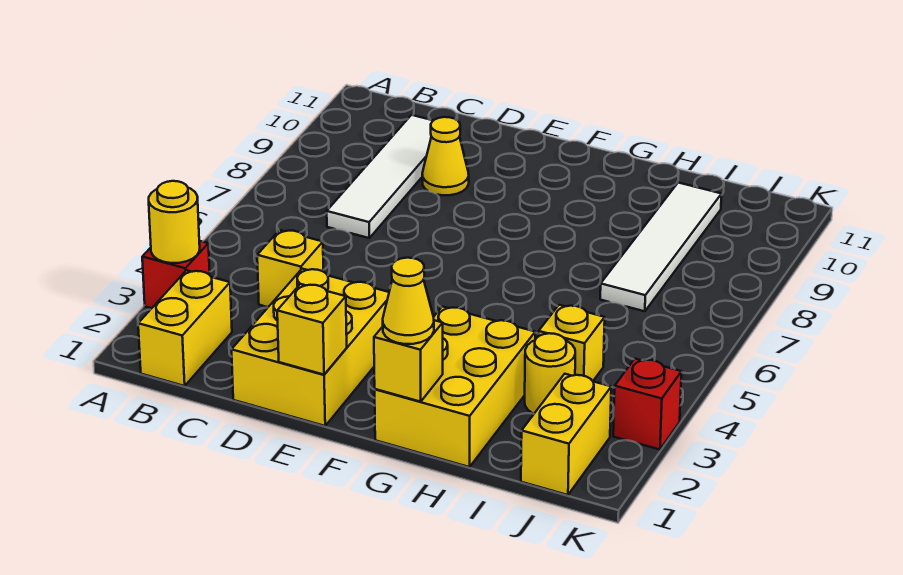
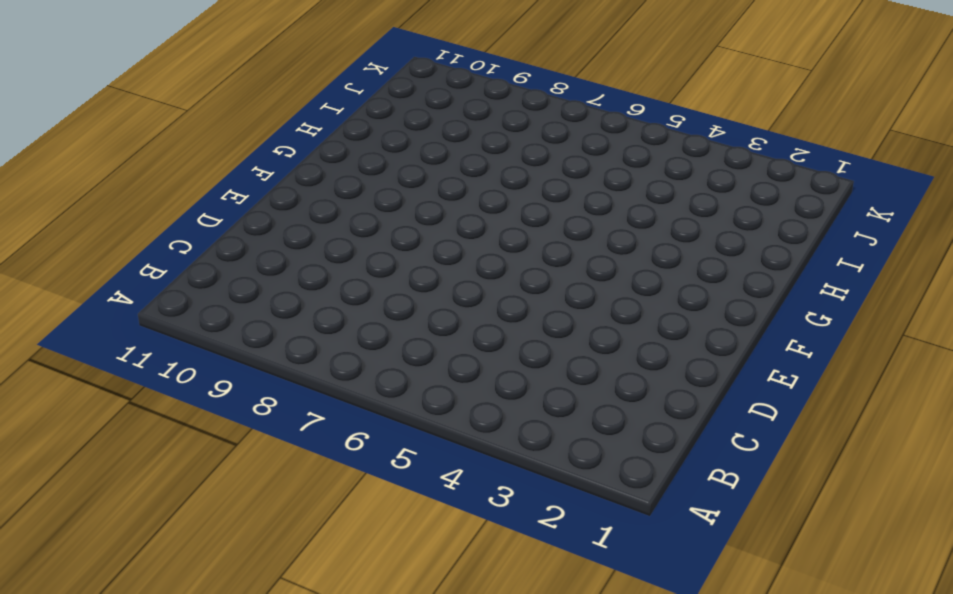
none -> red 1x1 brick [142,241,210,308]
none -> yellow 1x2 brick [138,270,232,386]
none -> yellow 1x1 brick [257,230,324,307]

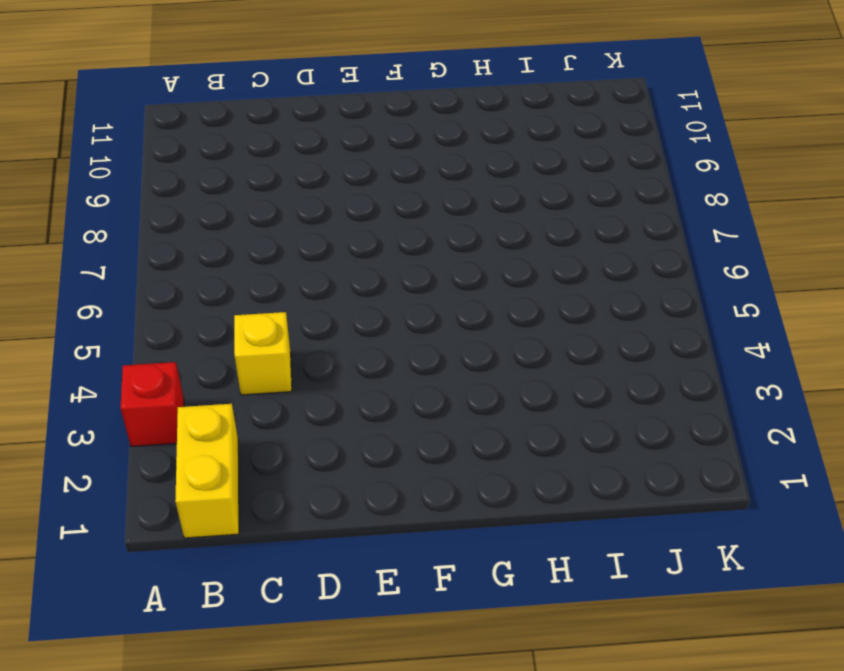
none -> white 1x4 tile [327,115,434,238]
none -> yellow 2x3 brick [232,269,389,426]
none -> yellow 1x1 cone [422,117,469,195]

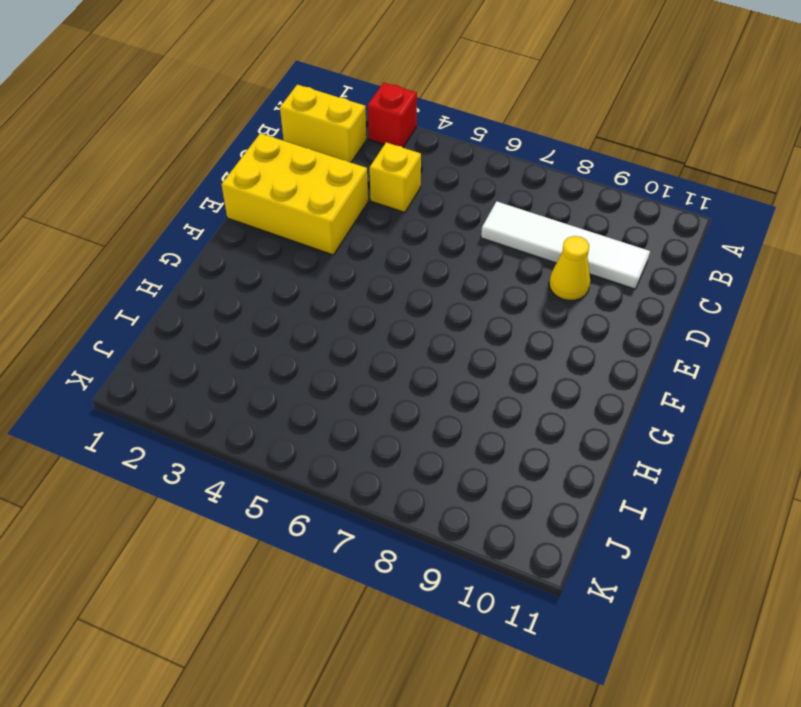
none -> yellow 2x3 brick [375,307,535,467]
none -> yellow 1x1 round brick [525,333,575,414]
none -> yellow 1x1 brick [539,305,605,381]

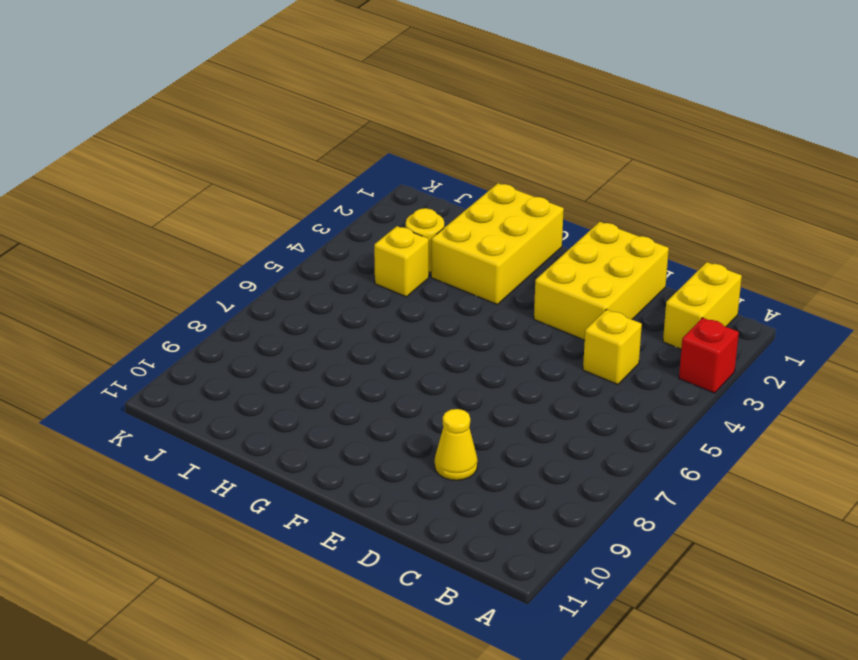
none -> white 1x4 tile [327,115,434,238]
none -> white 1x4 tile [600,183,722,311]
none -> yellow 1x2 brick [521,374,611,495]

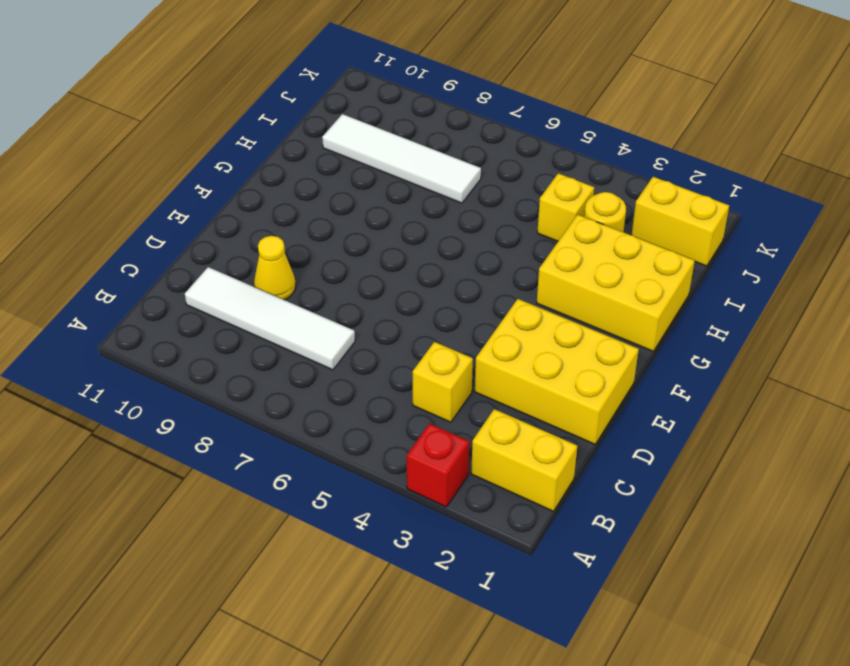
none -> red 1x1 brick [613,359,682,449]
none -> yellow 1x1 round brick [149,181,200,263]
none -> yellow 1x1 brick [277,284,347,375]

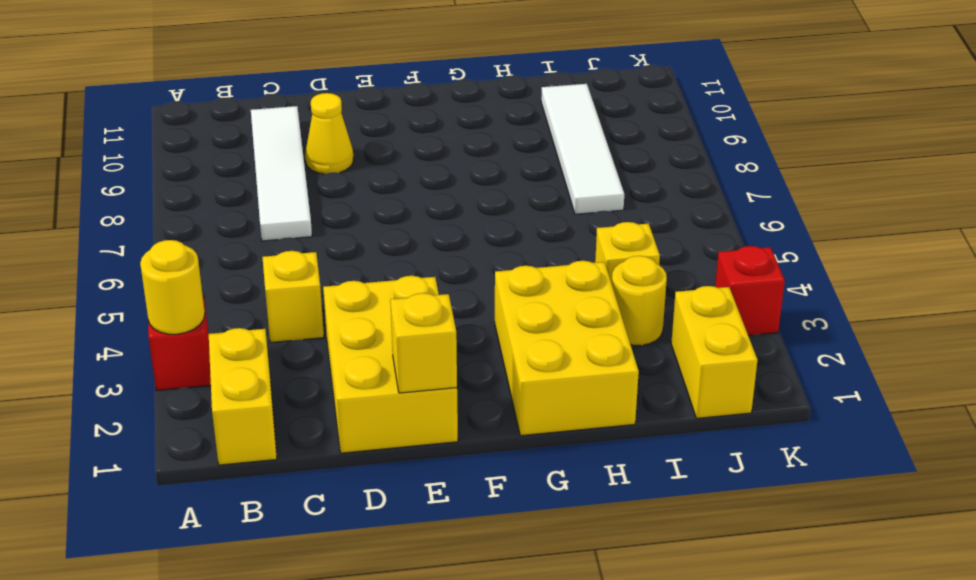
none -> yellow 1x1 brick [374,320,443,402]
none -> yellow 1x1 cone [383,258,434,344]

